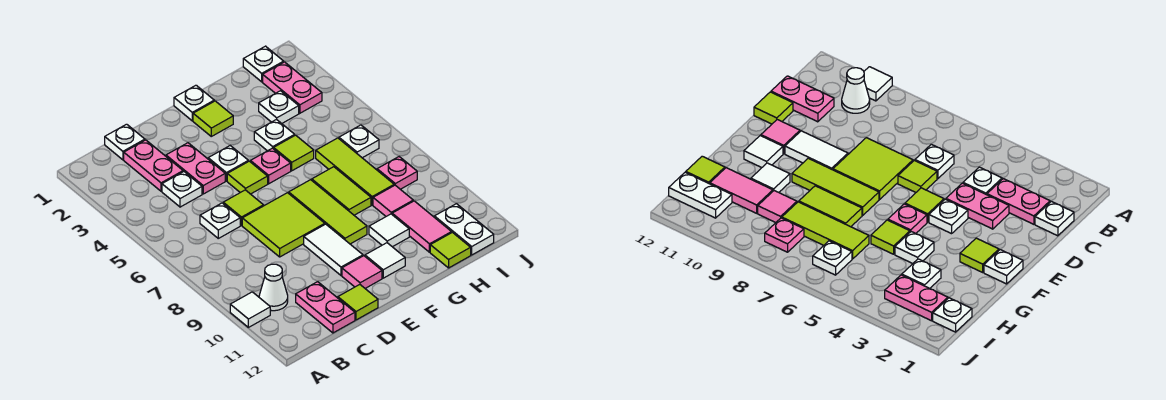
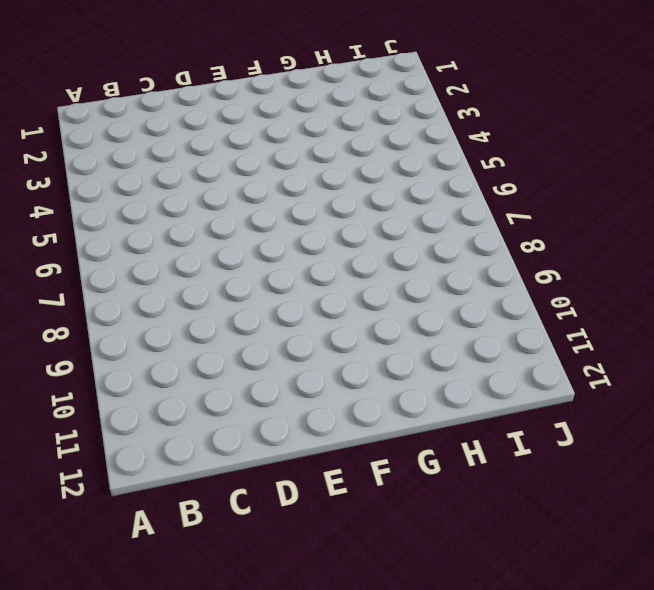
none -> white 1x1 tile [230,292,270,327]
none -> white 1x1 cone [259,264,288,311]
none -> white 1x1 plate [105,124,145,160]
none -> pink 1x2 plate [124,140,183,191]

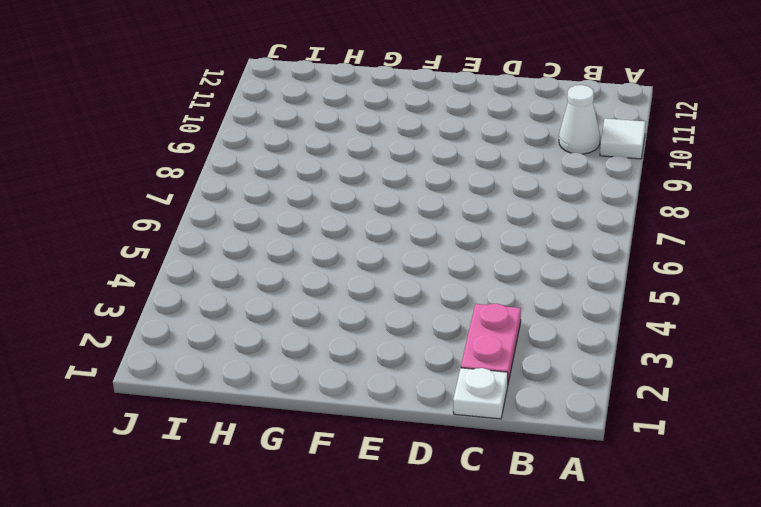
none -> white 1x1 plate [162,172,202,207]
none -> white 1x1 plate [200,203,240,238]
none -> pink 1x2 plate [296,282,355,333]
none -> pink 1x2 plate [166,143,225,194]

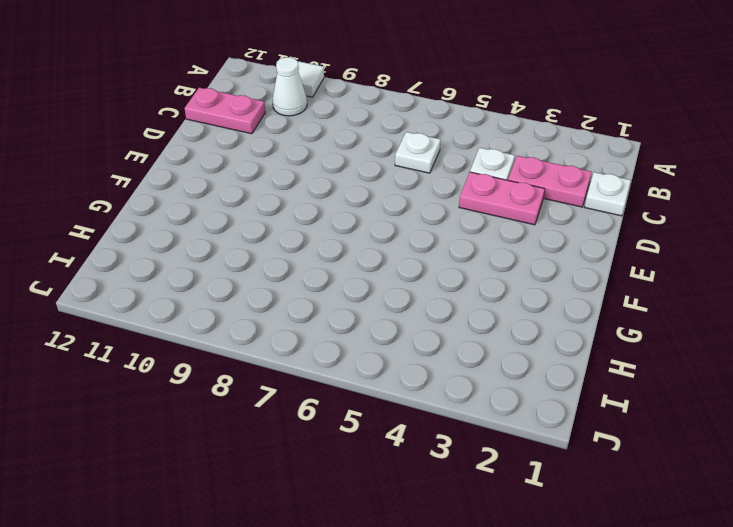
none -> lime 1x1 tile [223,190,263,226]
none -> lime 2x2 tile [242,193,325,257]
none -> lime 1x1 tile [338,285,378,320]
none -> white 1x1 plate [208,146,248,181]

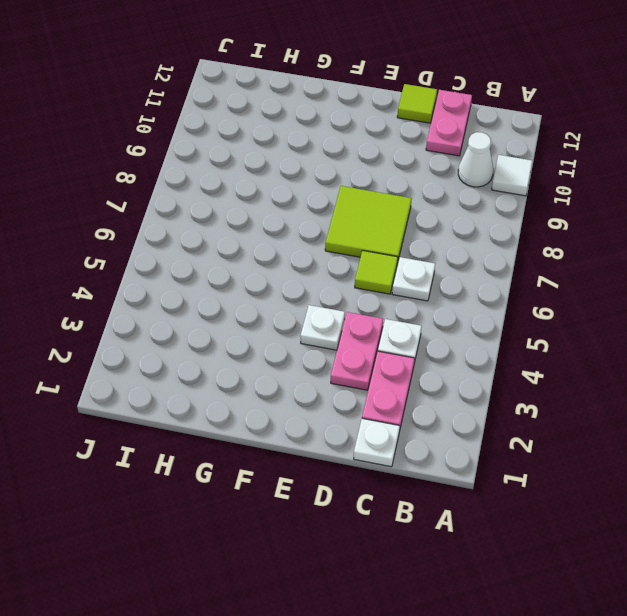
none -> lime 1x1 tile [227,161,268,194]
none -> white 1x2 tile [304,224,363,275]
none -> pink 1x1 tile [342,256,382,288]
none -> white 1x1 plate [174,85,214,121]

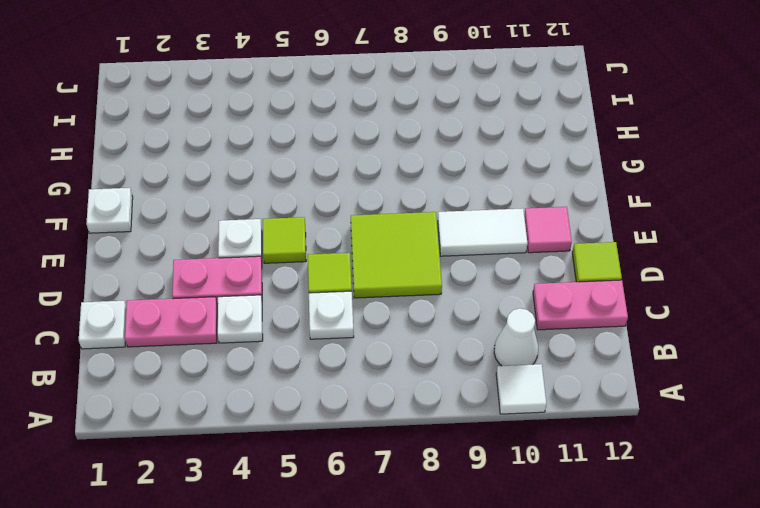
none -> lime 1x1 tile [193,101,233,136]
none -> pink 1x1 plate [250,148,291,184]
none -> lime 1x3 tile [289,180,367,244]
none -> white 1x1 tile [365,243,405,278]

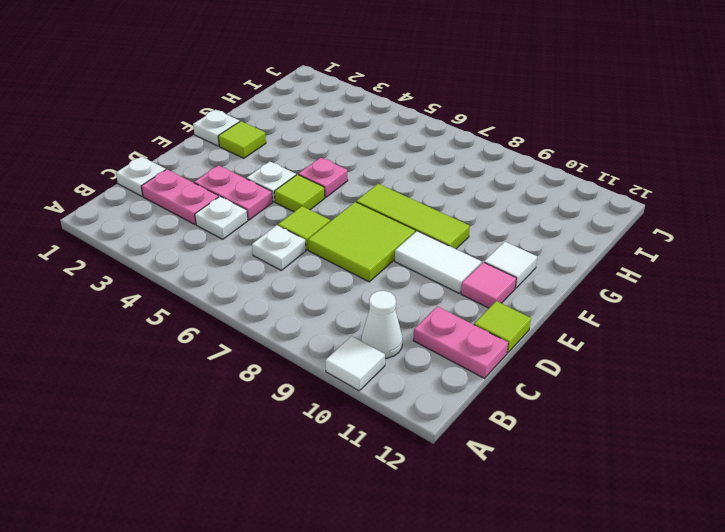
none -> white 1x1 plate [254,119,295,151]
none -> lime 1x1 tile [274,135,314,171]
none -> lime 1x2 tile [312,167,371,215]
none -> white 1x1 tile [369,214,409,247]

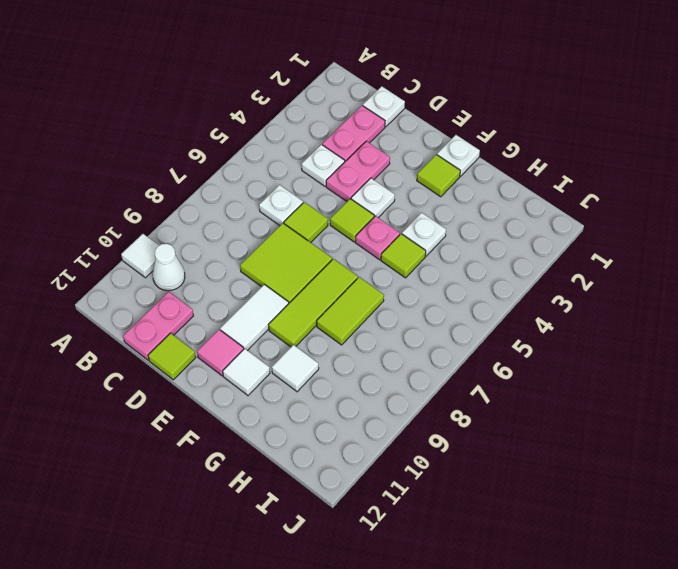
none -> white 1x1 plate [259,91,299,123]
none -> lime 1x3 tile [316,138,394,205]
none -> pink 1x1 tile [373,185,413,216]
none -> pink 1x2 tile [392,201,452,252]

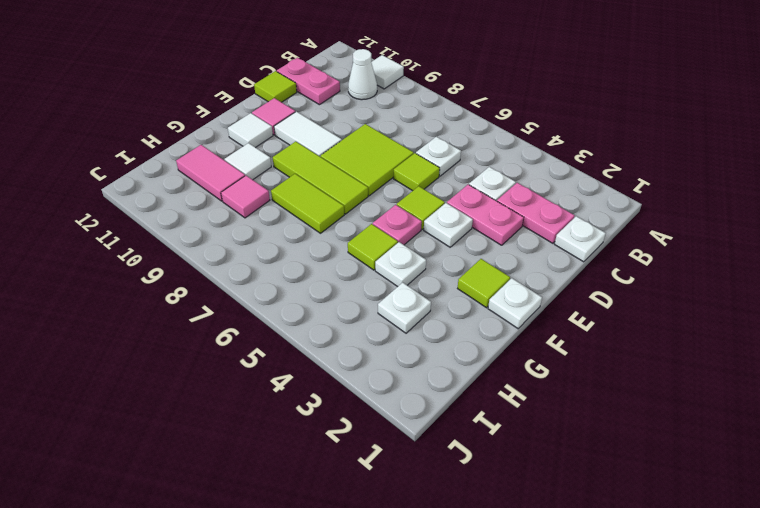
none -> lime 1x3 tile [316,138,394,205]
none -> lime 1x1 tile [430,232,471,268]
none -> white 1x1 plate [243,46,284,82]
none -> pink 1x2 plate [263,62,322,113]

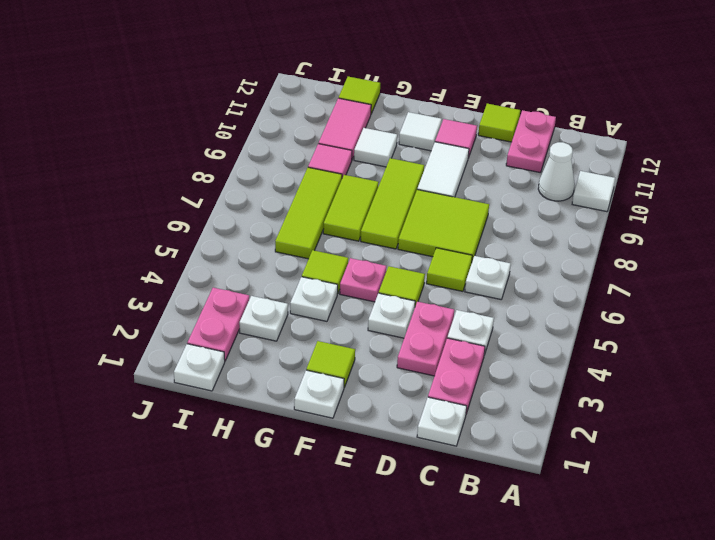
none -> white 1x1 plate [339,125,379,158]
none -> pink 1x1 plate [377,157,417,189]
none -> white 1x2 plate [434,204,494,255]

